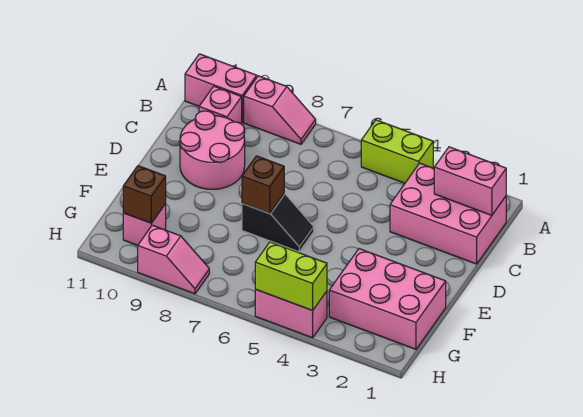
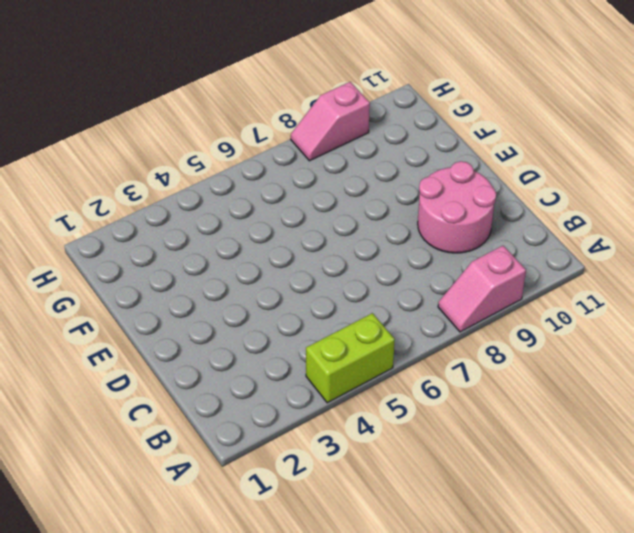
none -> pink 1x2 brick [185,54,257,122]
none -> pink 2x3 brick [390,163,506,264]
none -> pink 1x1 brick [199,86,242,124]

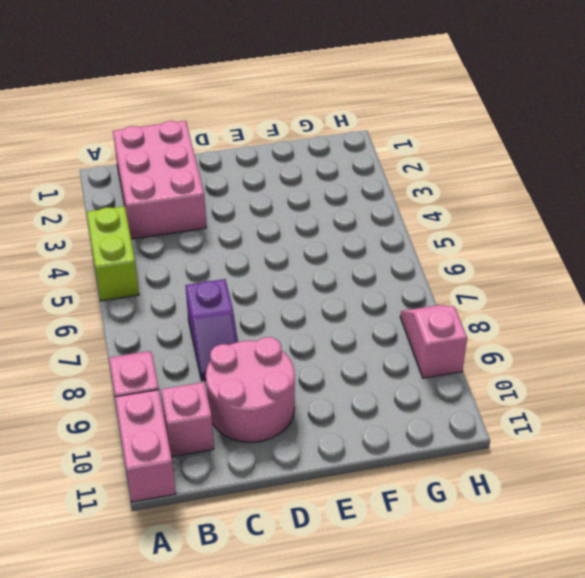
purple 1x2 slope [185,279,238,380] -> none
none -> black 1x2 slope [242,194,314,252]
none -> pink 2x3 brick [329,249,446,349]
none -> pink 1x1 brick [123,204,166,245]

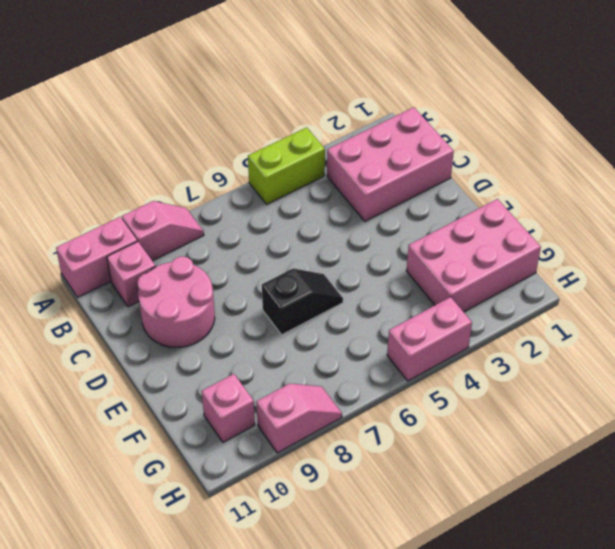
none -> pink 1x2 brick [434,147,506,215]
none -> brown 1x1 brick [242,156,284,214]
none -> brown 1x1 brick [123,166,166,223]

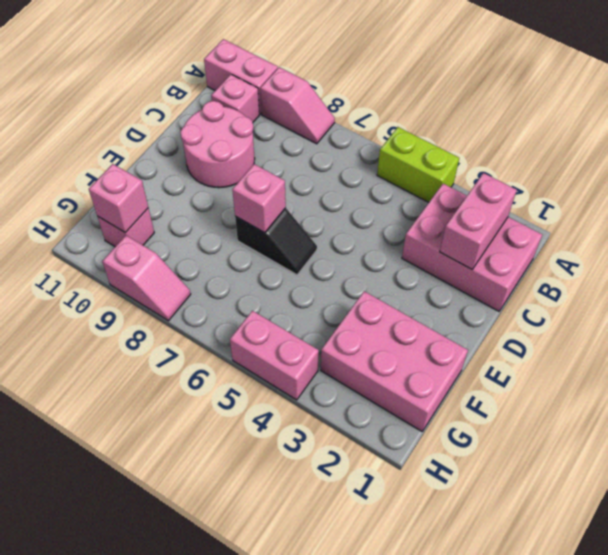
pink 1x2 brick [440,173,517,269] -> pink 1x2 brick turned to [434,147,506,215]
pink 1x1 brick [232,164,286,233] -> brown 1x1 brick [242,156,284,214]
pink 1x1 brick [89,164,148,233] -> brown 1x1 brick [123,166,166,223]
none -> lime 1x2 brick [255,242,327,311]

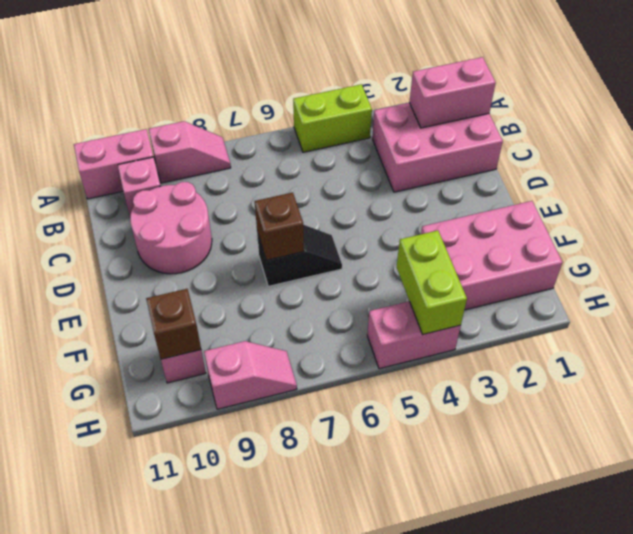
lime 1x2 brick [397,231,467,334] -> lime 1x2 brick turned to [255,242,327,311]

